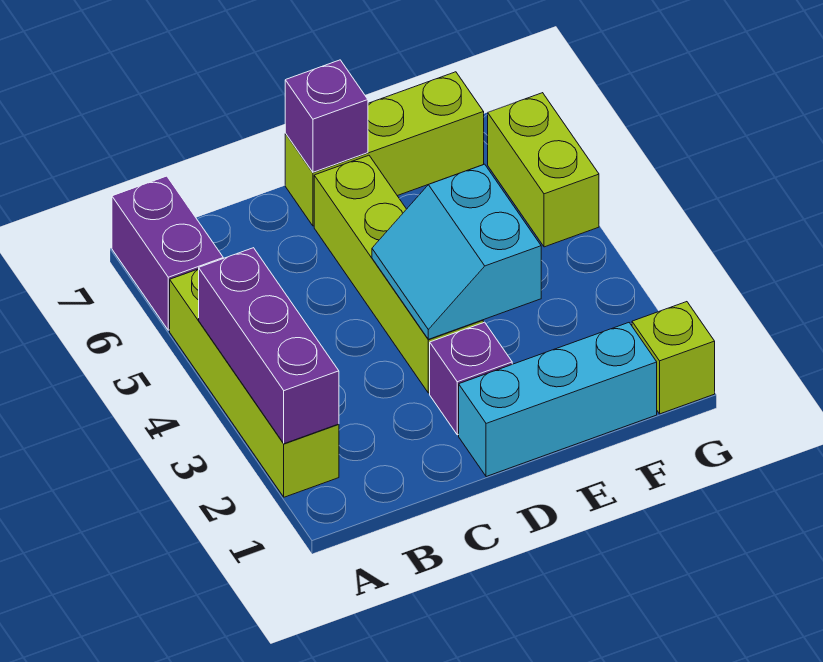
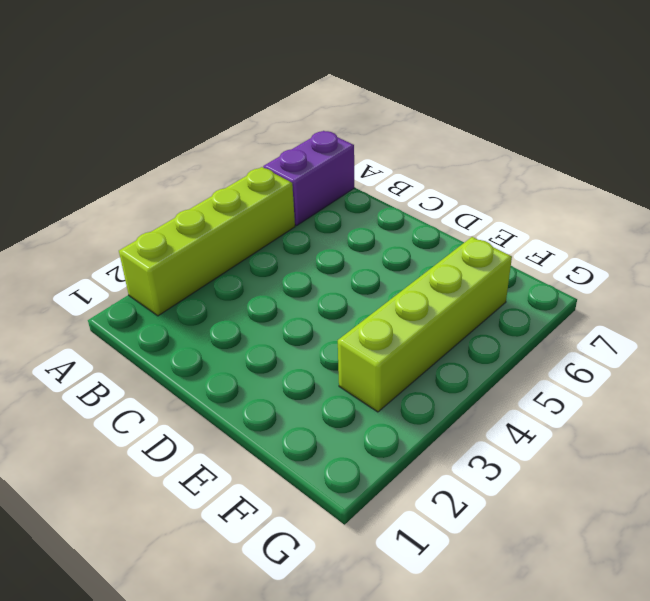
lime 1x4 brick [338,237,512,412] -> lime 1x4 brick moved to [314,155,483,393]
none -> cyan 1x3 brick [459,323,657,477]
none -> purple 1x1 brick [430,322,512,435]

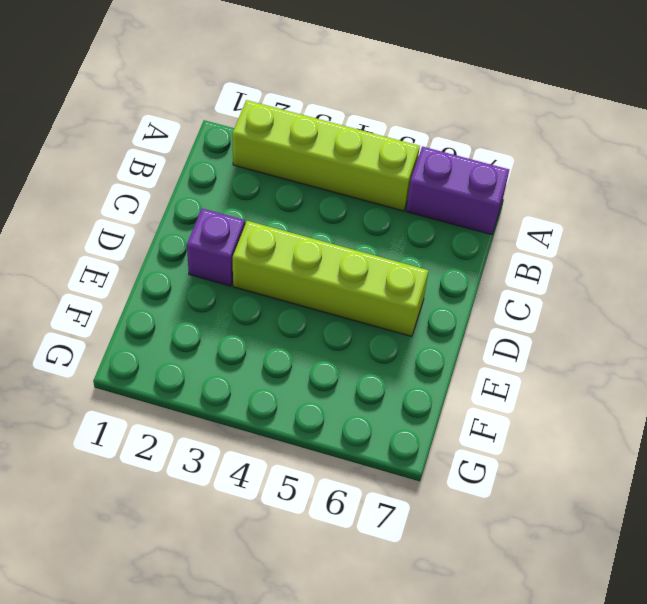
none -> cyan 1x3 brick [459,323,657,477]
none -> lime 1x3 brick [285,72,484,226]

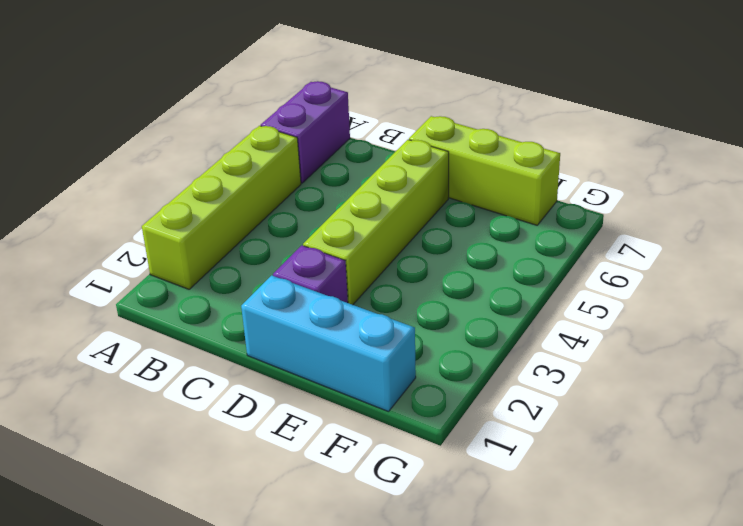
none -> lime 1x1 brick [632,302,715,414]
none -> lime 1x2 brick [488,93,599,247]

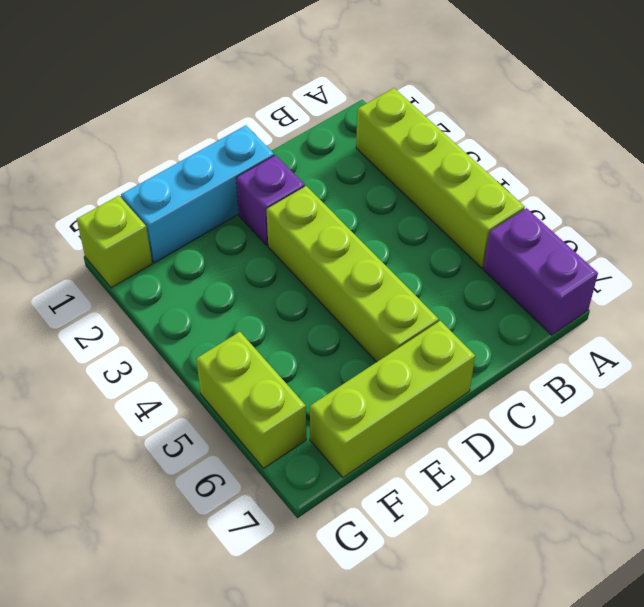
none -> purple 1x3 brick [199,248,339,444]
none -> cyan 2x2 slope [372,164,541,339]

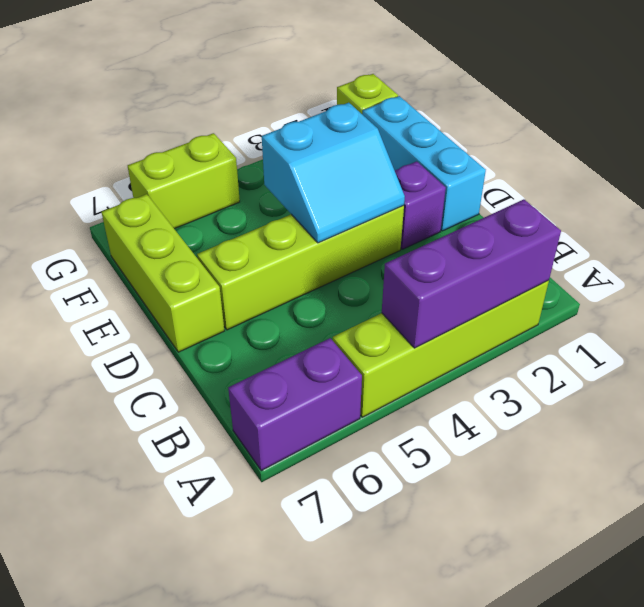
none -> purple 1x1 brick [285,60,368,172]

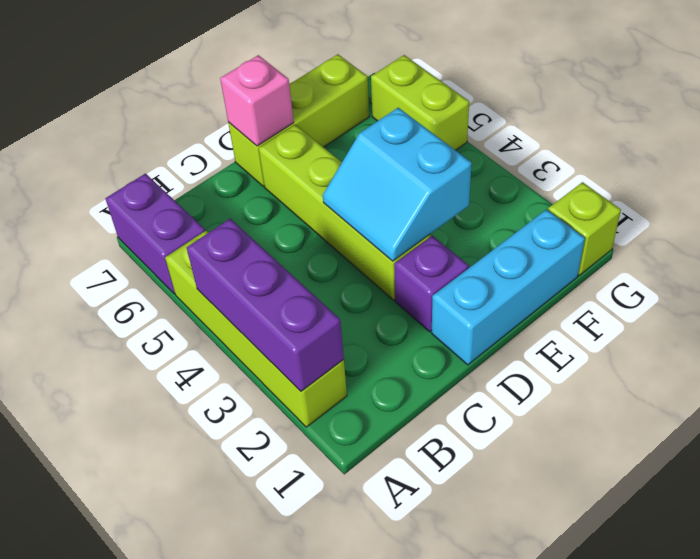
pink 1x1 brick [220,55,294,146] -> purple 1x1 brick [285,60,368,172]

